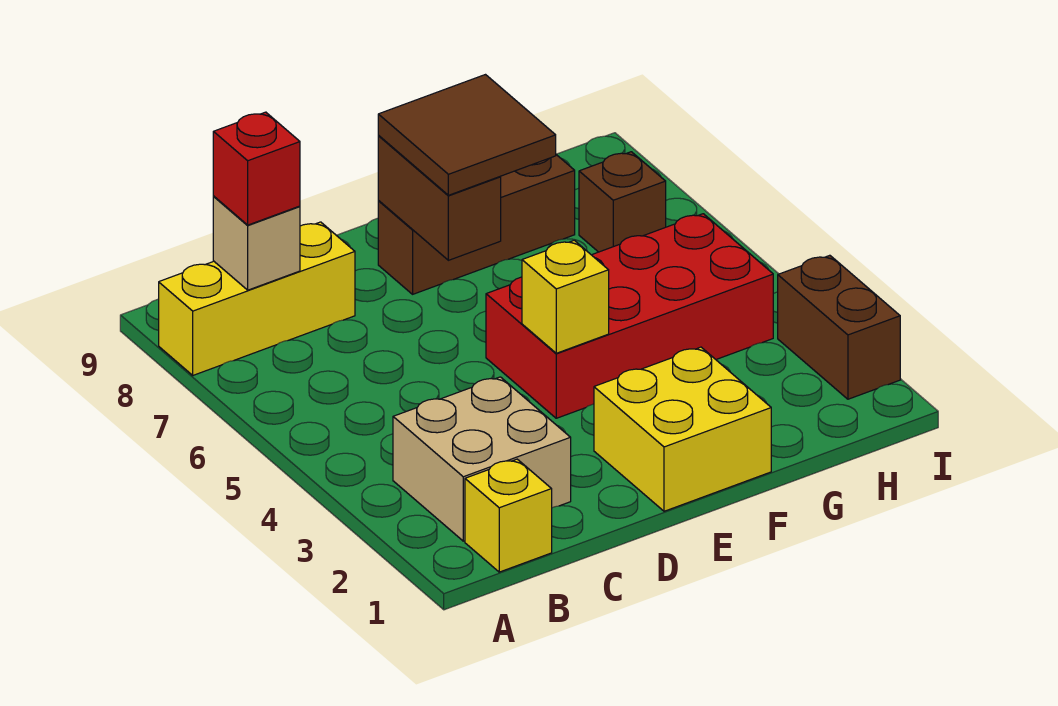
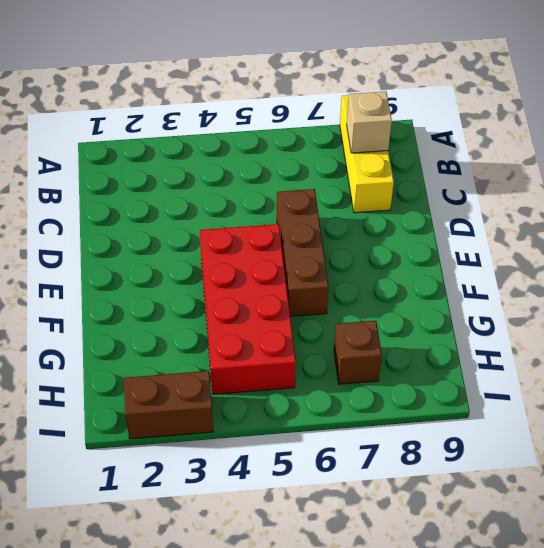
brown 1x3 brick [277,189,329,316] -> brown 1x3 brick moved to [378,155,575,294]
none -> yellow 1x1 brick [465,459,552,572]
none -> tan 2x2 brick [393,377,571,541]
none -> yellow 2x2 brick [594,347,771,511]

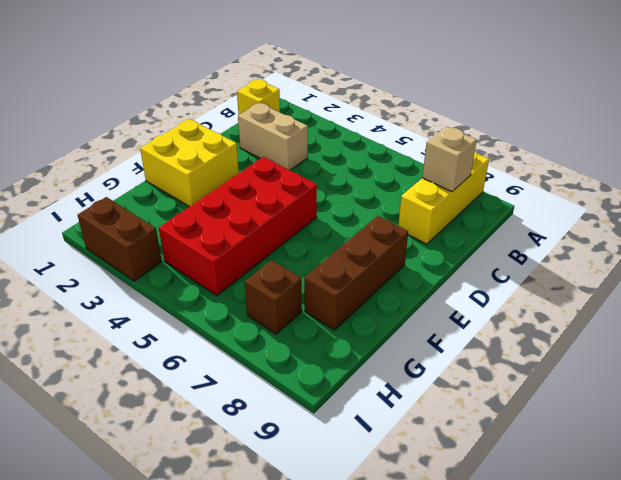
tan 1x2 brick [238,103,308,170] -> tan 2x2 brick [393,377,571,541]
none -> yellow 1x1 brick [522,240,609,353]
none -> brown 1x2 brick [378,136,501,260]
none -> red 1x1 brick [213,112,300,225]

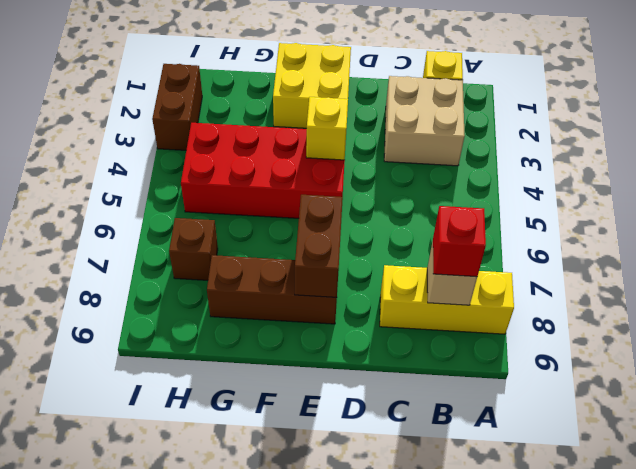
none -> brown 2x2 tile [378,75,556,195]

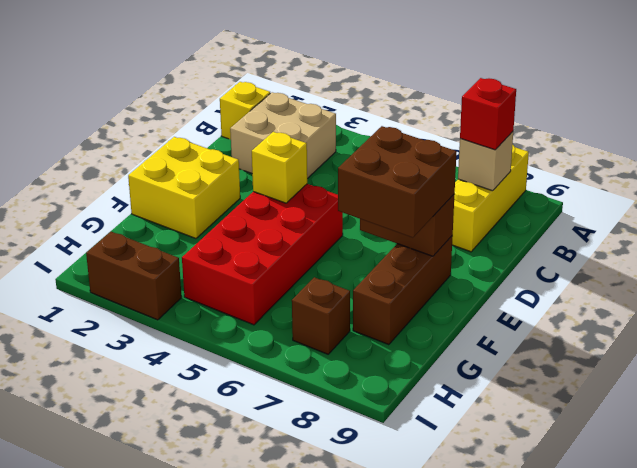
brown 2x2 brick [338,126,457,238] -> brown 2x2 tile [378,75,556,195]

